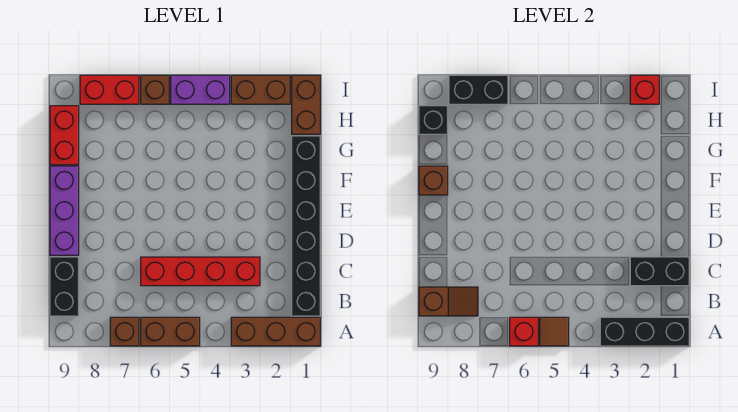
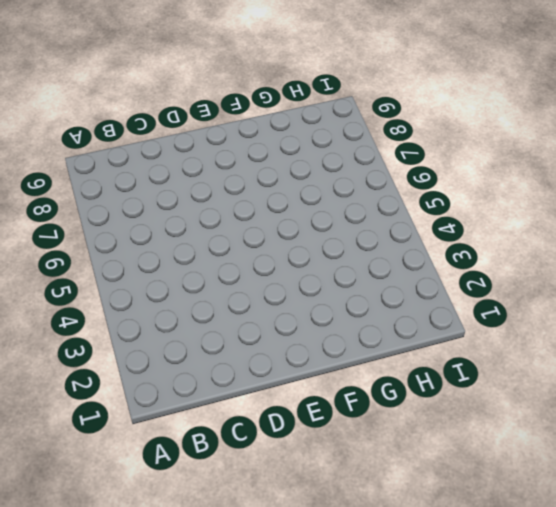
none -> brown 1x3 brick [231,317,320,346]
none -> brown 1x2 brick [141,317,200,346]
none -> brown 1x1 brick [110,317,139,346]

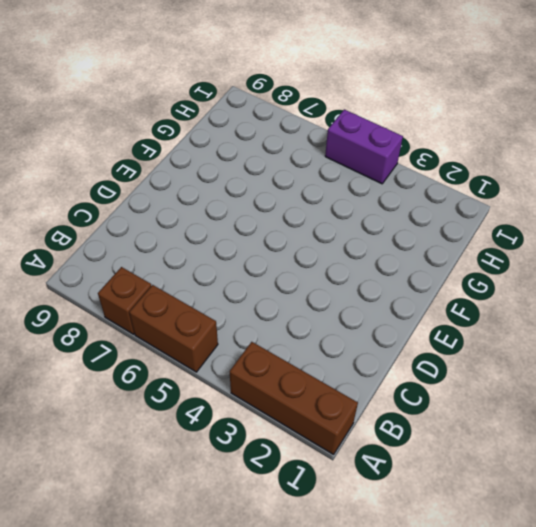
none -> black 1x6 brick [292,136,320,316]
none -> black 1x2 brick [50,257,79,316]
none -> red 1x4 brick [141,257,260,286]

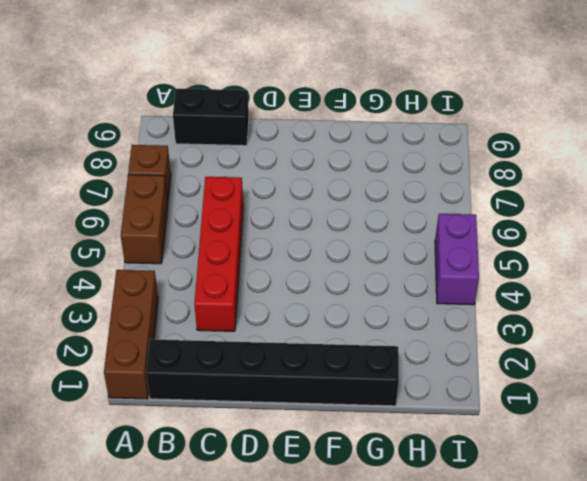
none -> purple 1x3 brick [50,166,79,255]
none -> red 1x2 brick [50,106,79,165]
none -> brown 1x2 brick [292,75,320,134]

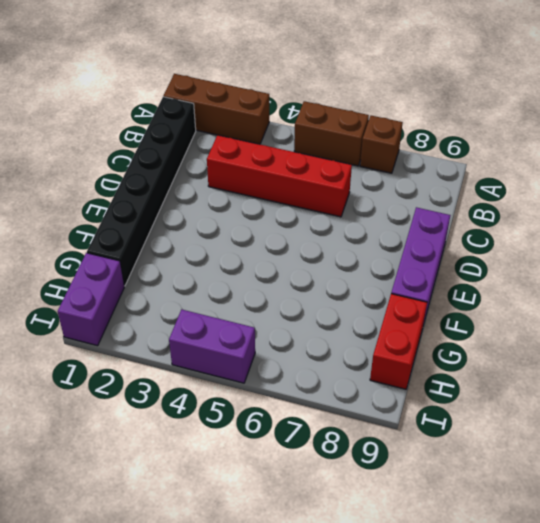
purple 1x2 brick [58,253,124,346] -> brown 1x2 brick [292,75,320,134]
none -> black 1x2 brick [50,257,79,316]
none -> brown 1x2 brick [231,75,290,104]
none -> brown 1x1 brick [141,75,169,104]

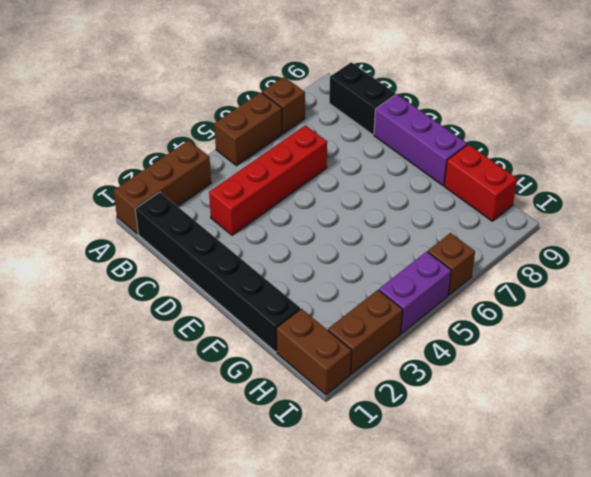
none -> red 1x2 brick [80,75,139,104]
none -> black 1x3 brick [600,317,689,346]
none -> brown 1x1 tile [540,317,569,346]

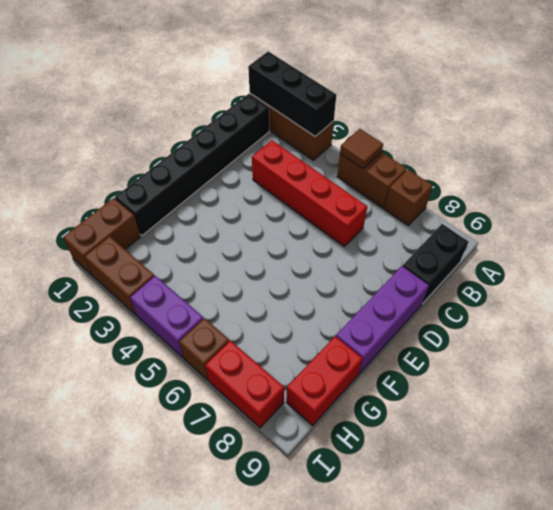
none -> red 1x1 brick [510,317,538,346]
none -> brown 1x2 slope [419,287,478,316]
none -> black 1x2 brick [630,257,689,286]

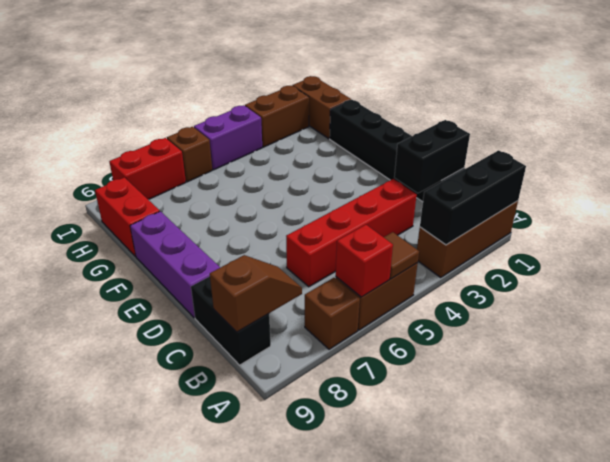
none -> brown 1x1 brick [419,166,448,195]
none -> black 1x1 brick [419,106,448,134]
none -> red 1x1 brick [630,75,659,104]

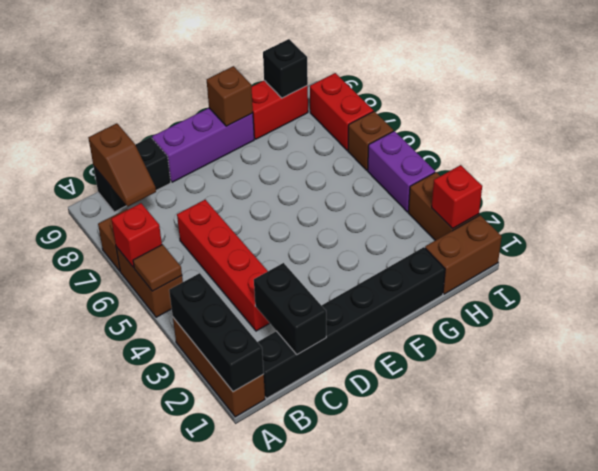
none -> black 1x2 brick [449,75,508,104]

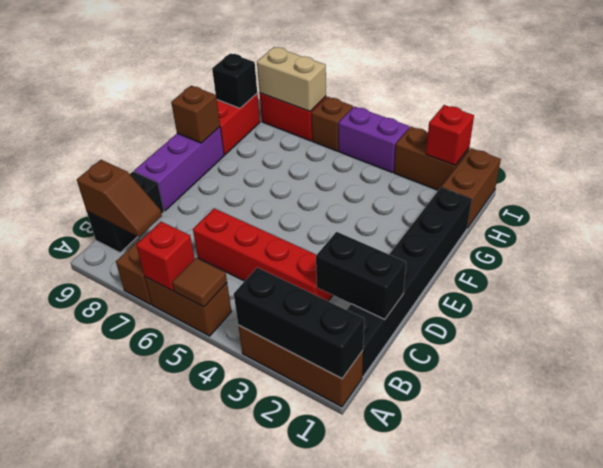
tan 1x2 brick [257,47,326,111] -> black 1x2 brick [449,75,508,104]

